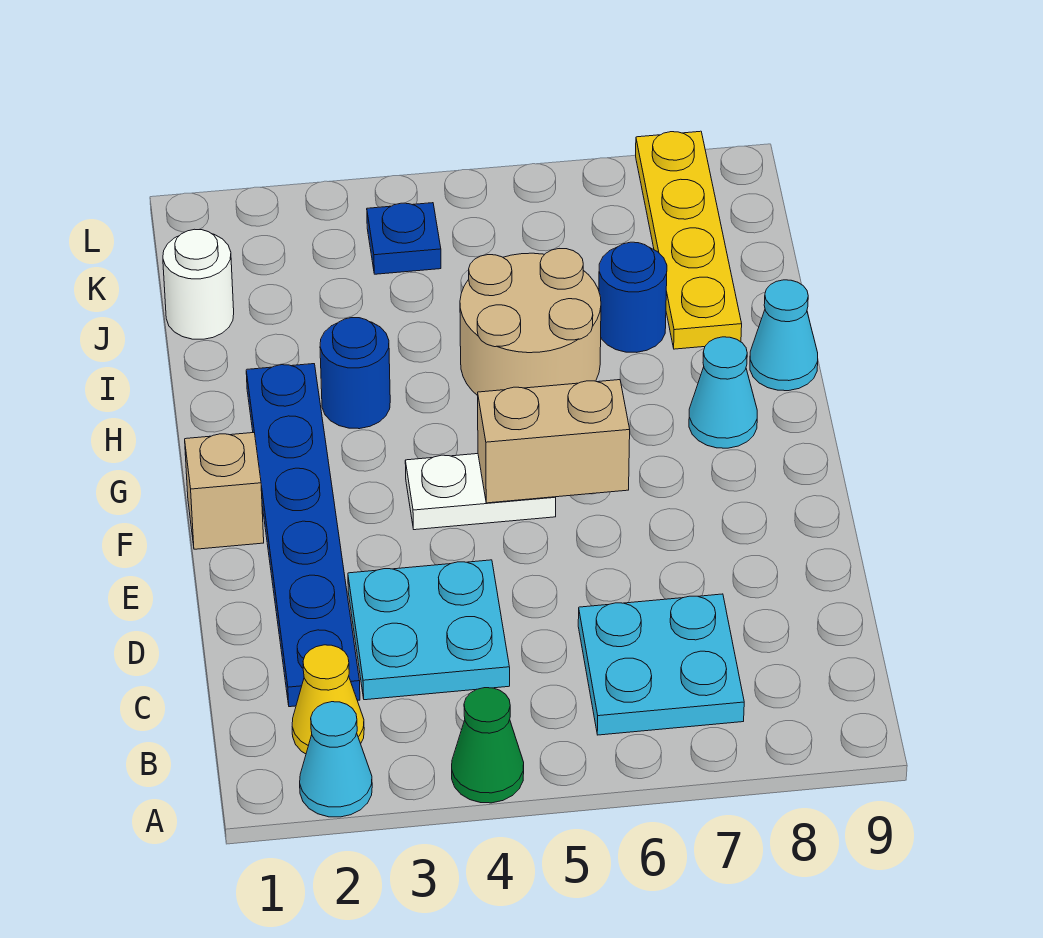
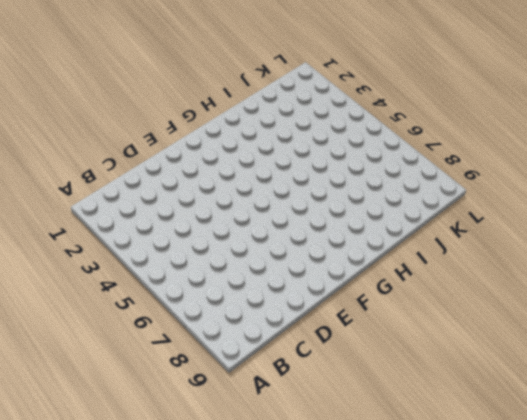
none -> cyan 1x1 cone [300,702,372,817]
none -> green 1x1 cone [452,688,524,803]
none -> yellow 1x1 cone [292,645,364,754]

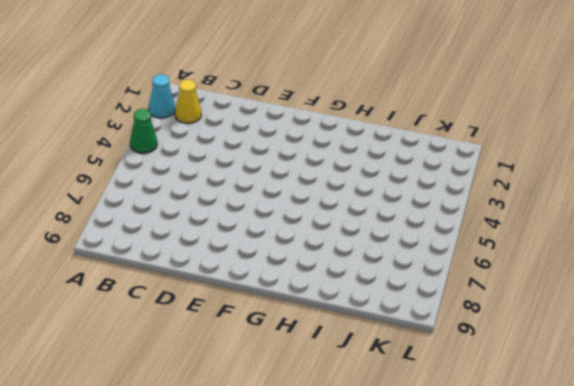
none -> cyan 2x2 plate [578,594,744,735]
none -> blue 1x6 plate [246,364,360,707]
none -> cyan 2x2 plate [348,560,510,700]

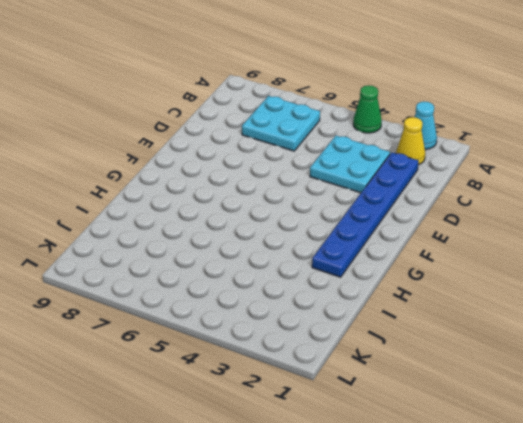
none -> tan 1x1 brick [185,432,264,549]
none -> white 1x2 plate [405,454,556,530]
none -> cyan 1x1 cone [689,337,757,448]

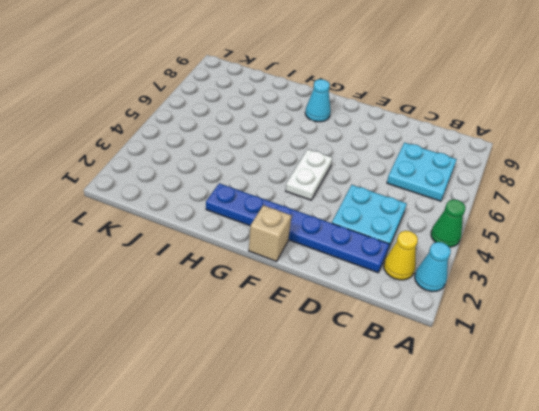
none -> blue 1x1 round brick [320,318,390,429]
none -> tan 2x2 round brick [460,249,601,396]
none -> cyan 1x1 cone [750,280,818,391]

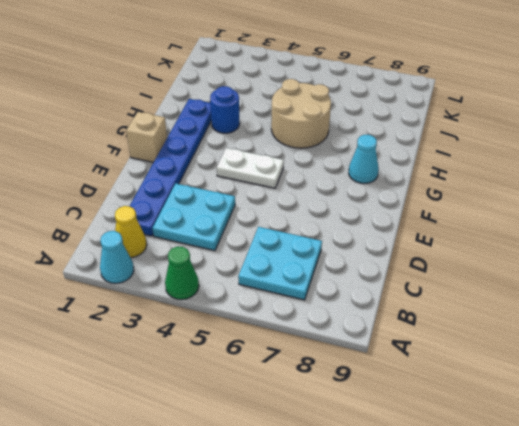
none -> cyan 1x1 cone [750,280,818,391]
none -> blue 1x1 round brick [599,242,667,352]
none -> yellow 1x4 plate [636,131,742,349]

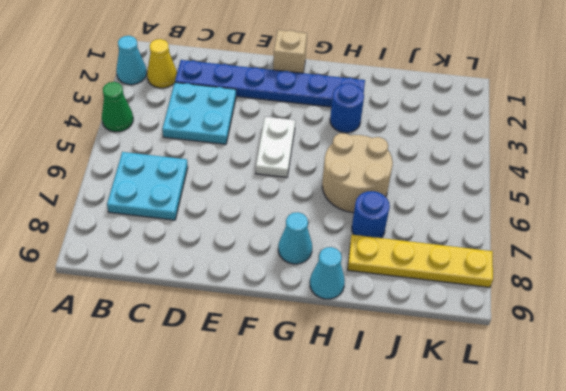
none -> white 1x1 round brick [163,229,234,339]
none -> blue 1x1 plate [367,203,441,274]
none -> tan 1x2 brick [478,380,630,503]

